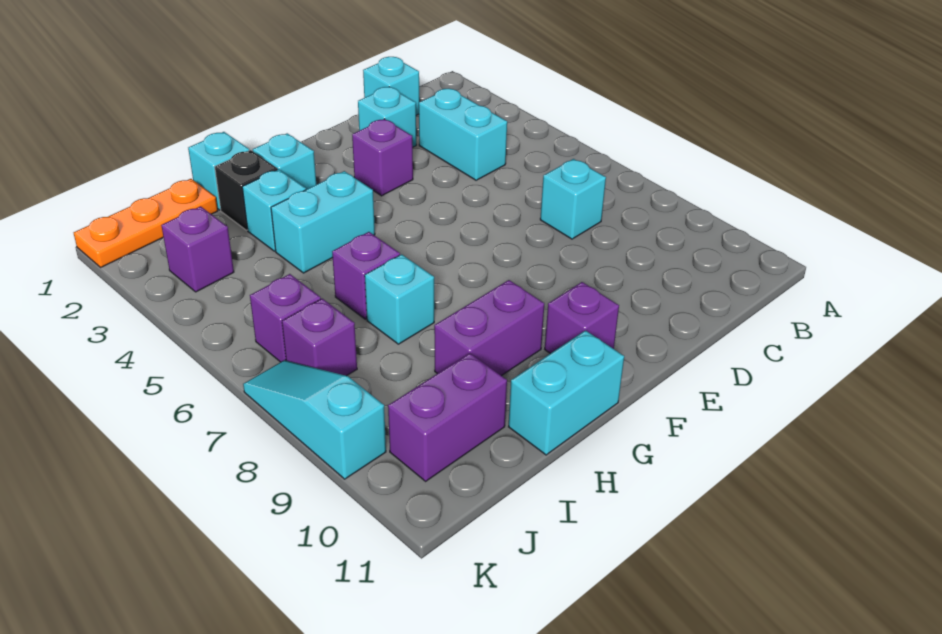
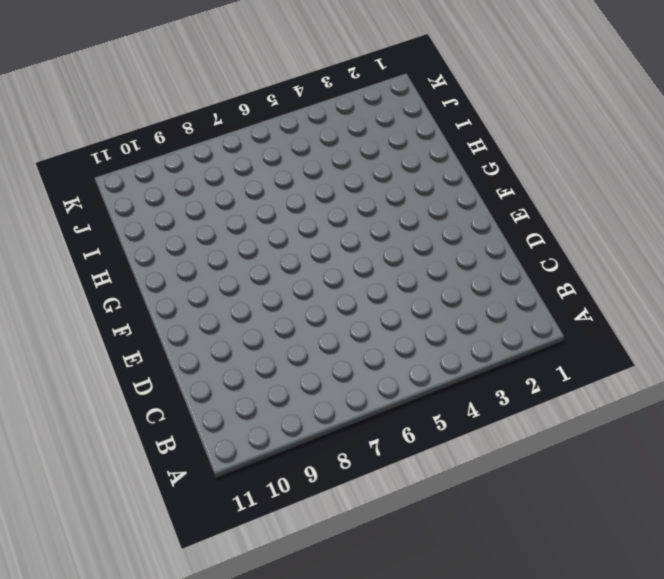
none -> cyan 1x1 brick [363,57,419,115]
none -> cyan 1x2 brick [419,89,507,180]
none -> cyan 1x1 brick [540,159,606,239]

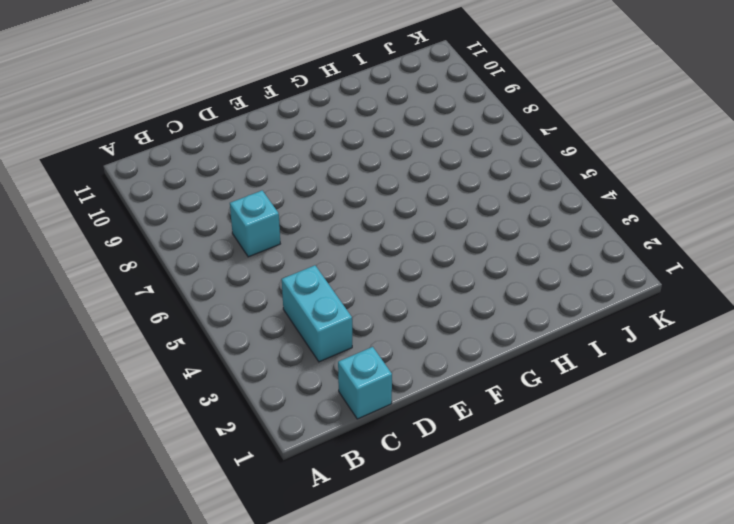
none -> cyan 1x1 brick [358,87,416,147]
none -> purple 1x1 brick [352,119,413,196]
none -> purple 1x1 brick [545,282,619,354]

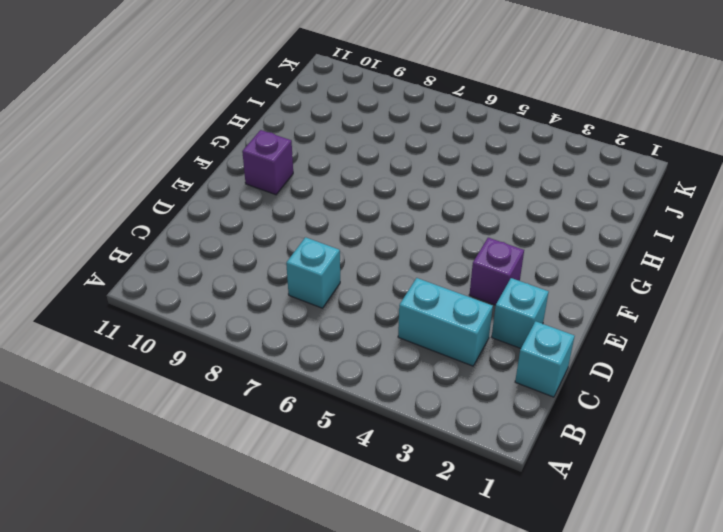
none -> cyan 1x1 brick [253,133,316,190]
none -> cyan 1x2 brick [271,171,375,273]
none -> purple 1x2 brick [434,280,544,376]

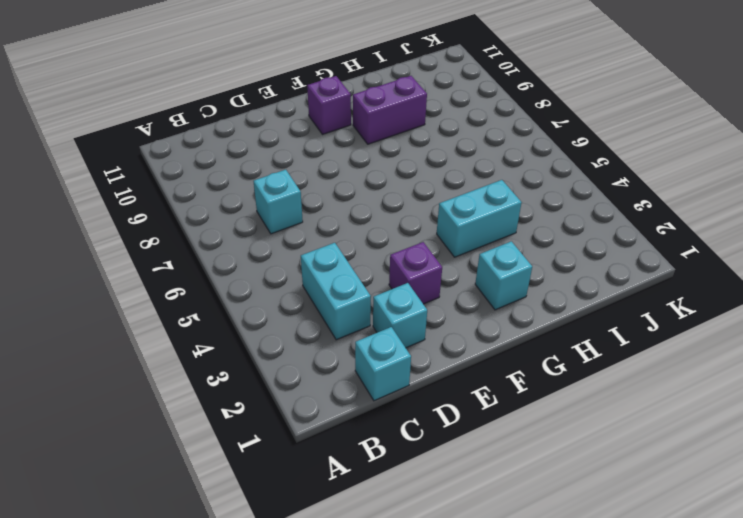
none -> cyan 1x2 brick [509,331,624,455]
none -> cyan 1x1 brick [188,132,250,210]
none -> black 1x1 brick [215,150,277,230]

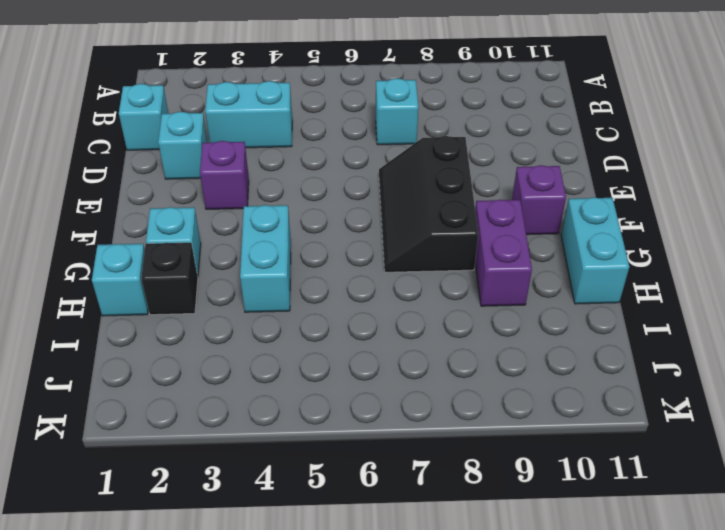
black 2x3 slope [379,136,478,272] -> none
none -> cyan 1x1 brick [242,169,306,251]
none -> purple 1x1 brick [332,232,400,319]
none -> cyan 1x1 brick [365,254,434,344]

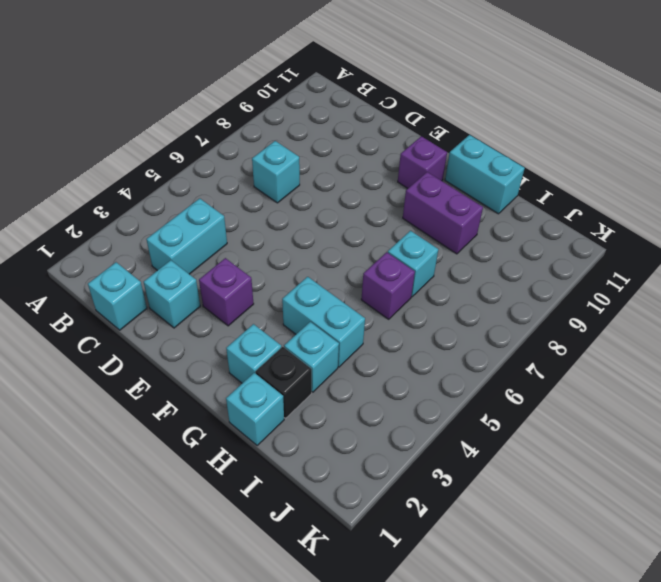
none -> orange 1x3 plate [74,179,218,267]
none -> purple 1x2 brick [388,353,507,481]
none -> purple 1x1 brick [161,206,234,292]

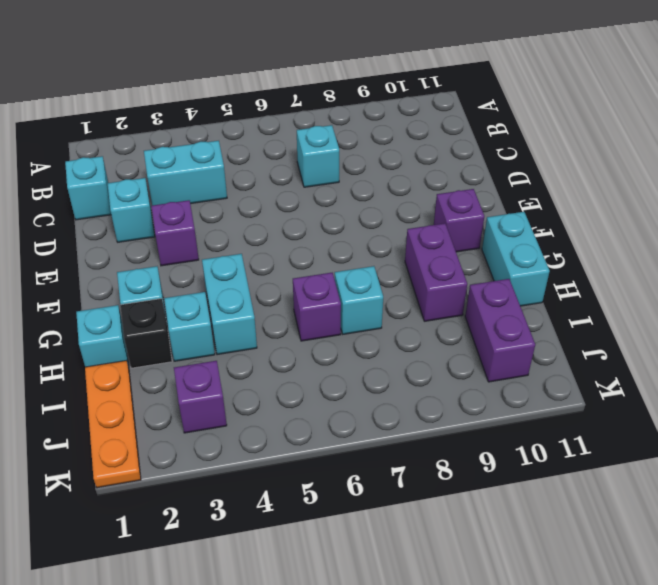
none -> purple 1x1 brick [250,274,321,362]
none -> purple 1x1 brick [282,299,357,376]
none -> cyan 1x3 slope [243,360,386,479]

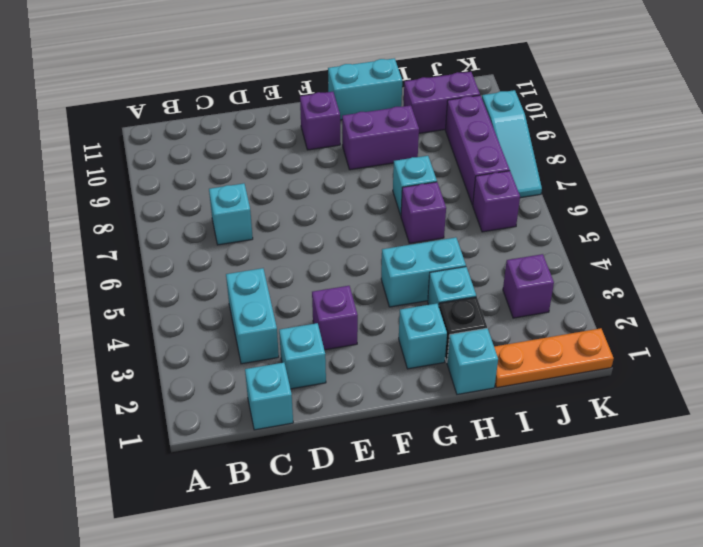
purple 1x3 brick [445,95,510,205] -> purple 1x1 brick [282,299,357,376]

